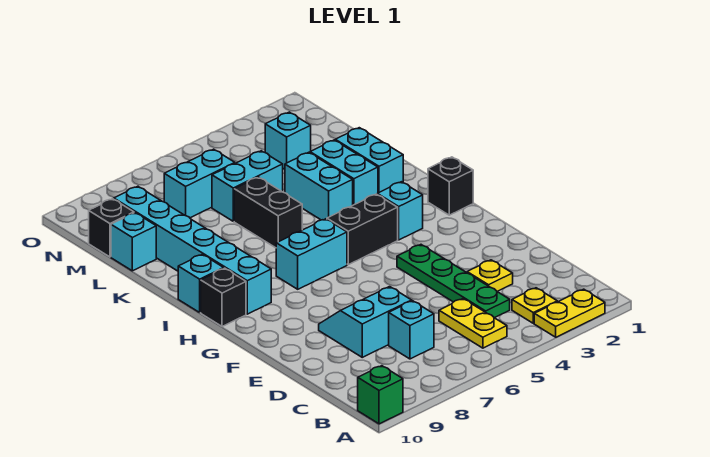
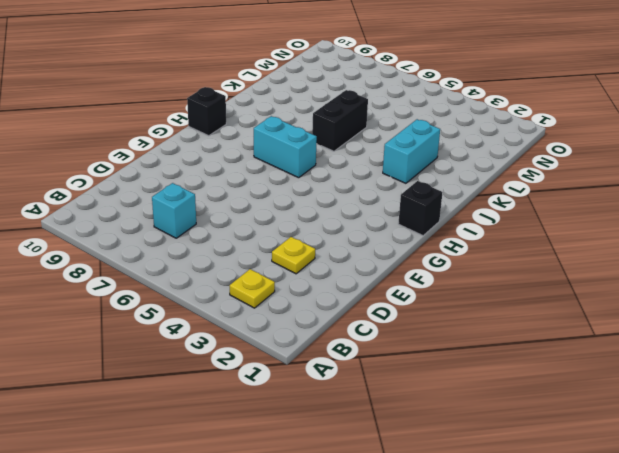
none -> yellow 1x2 plate [534,289,605,337]
none -> green 1x1 brick [358,366,403,424]
none -> yellow 1x2 plate [439,299,507,348]

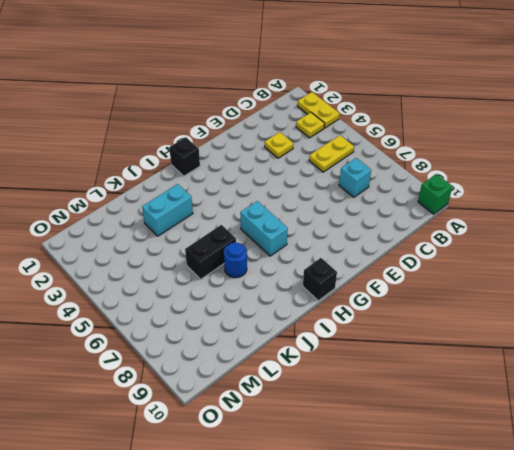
blue 1x1 round brick [224,243,247,278] -> none
none -> green 1x4 plate [397,245,510,318]
none -> cyan 2x2 slope [319,287,412,357]
none -> cyan 1x1 brick [377,182,423,240]

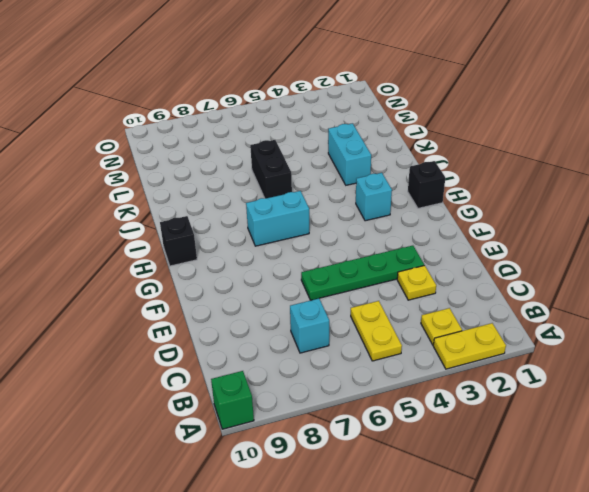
green 1x4 plate [301,246,424,300] -> green 1x4 plate turned to [397,245,510,318]
none -> cyan 2x2 slope [319,287,412,357]
none -> black 1x2 brick [327,194,398,265]
none -> cyan 1x6 brick [114,186,271,314]

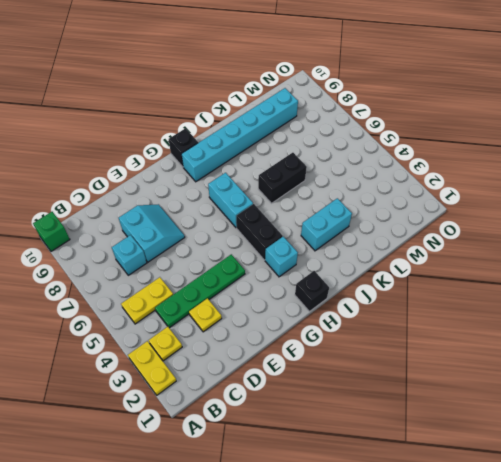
none -> cyan 1x1 brick [178,254,224,312]
none -> cyan 1x2 brick [335,128,403,193]
none -> cyan 1x2 brick [285,152,353,220]

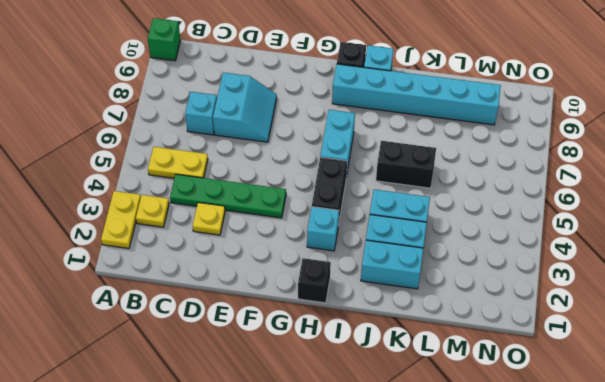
none -> cyan 1x2 brick [212,151,283,221]
none -> cyan 1x1 brick [111,213,156,271]
none -> cyan 1x1 brick [265,112,311,169]

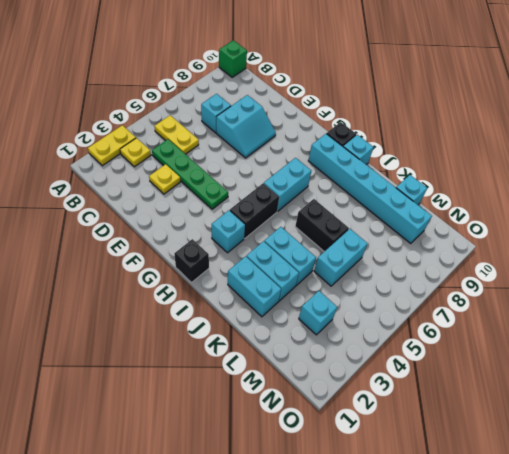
none -> cyan 1x2 brick [164,149,235,218]
none -> black 1x1 brick [89,199,134,257]

